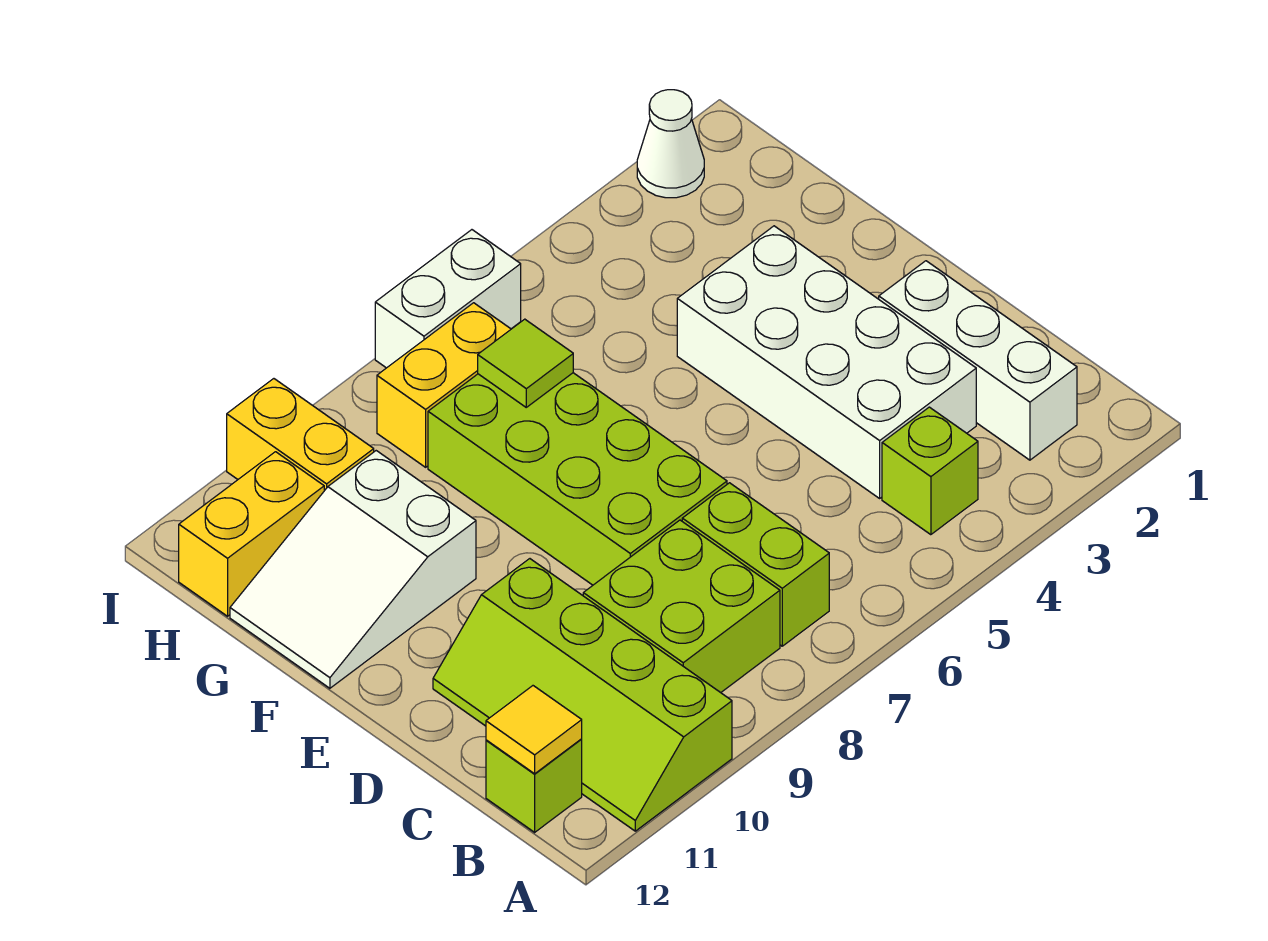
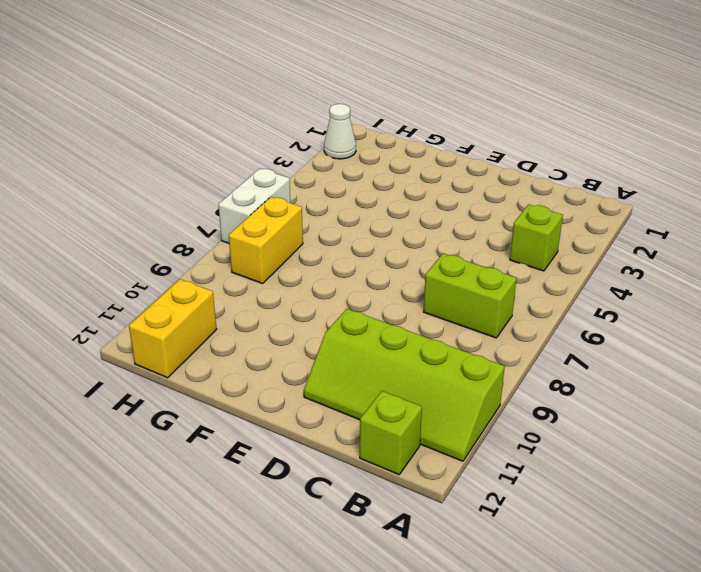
none -> white 1x3 brick [879,261,1077,460]
none -> lime 2x2 brick [583,520,780,693]
none -> white 2x4 brick [677,226,976,498]

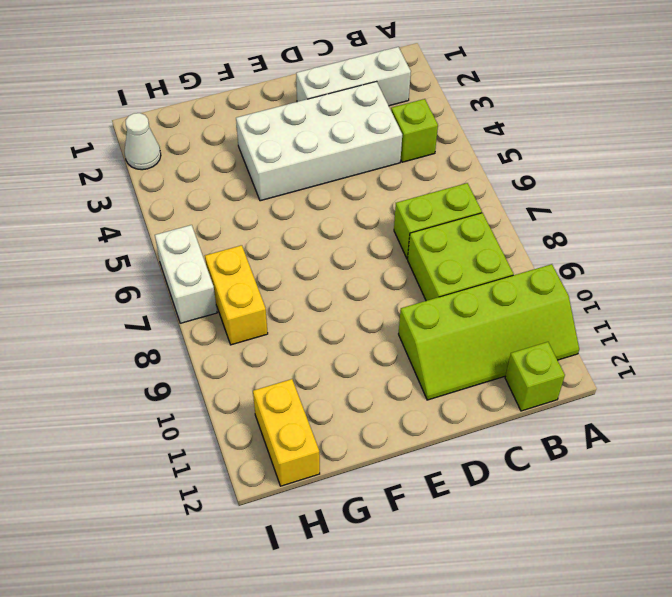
none -> lime 2x4 brick [428,373,727,585]
none -> white 2x3 slope [230,451,476,688]
none -> yellow 1x2 brick [227,379,374,491]

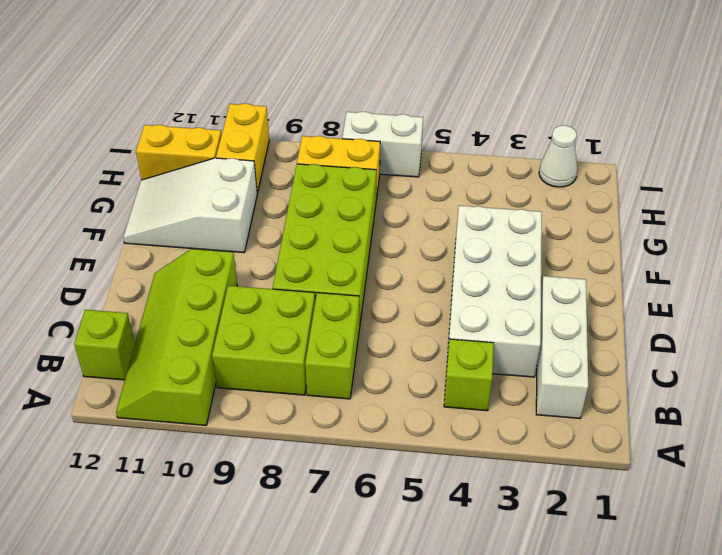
none -> yellow 1x1 tile [486,686,582,774]
none -> lime 1x1 tile [478,319,573,407]

